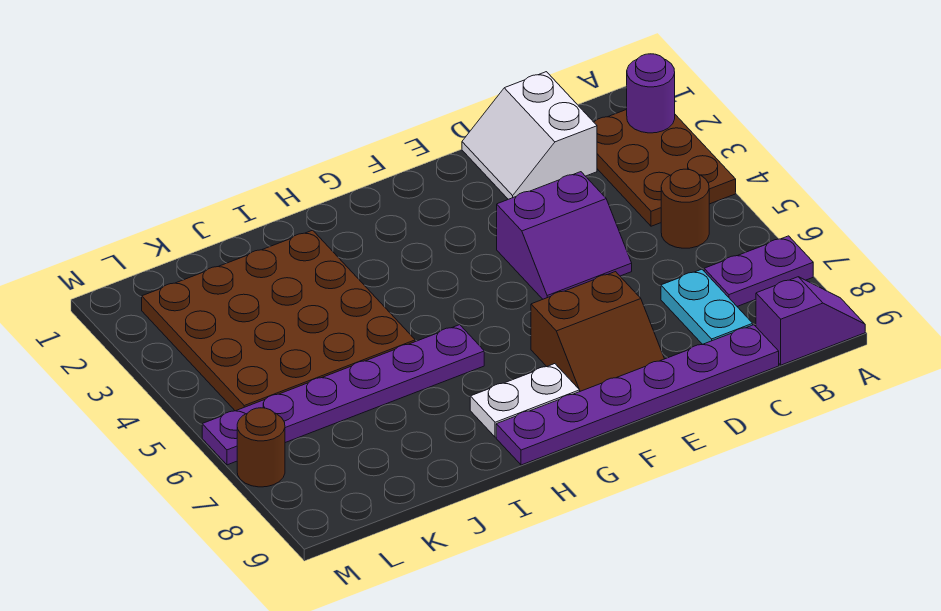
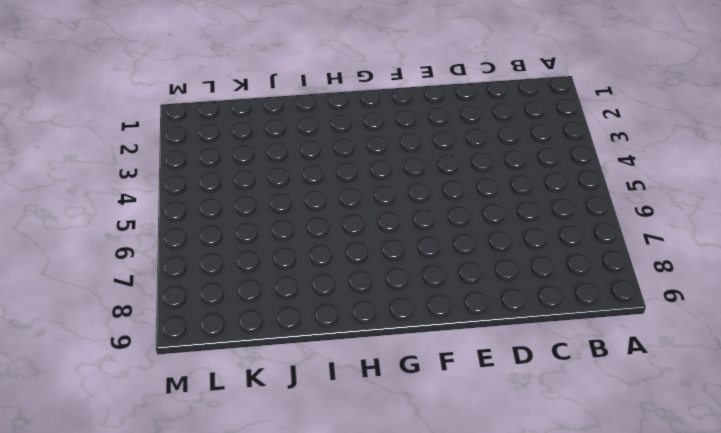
none -> brown 2x3 plate [594,110,736,226]
none -> purple 1x2 plate [704,236,813,306]
none -> purple 1x2 slope [756,277,865,365]

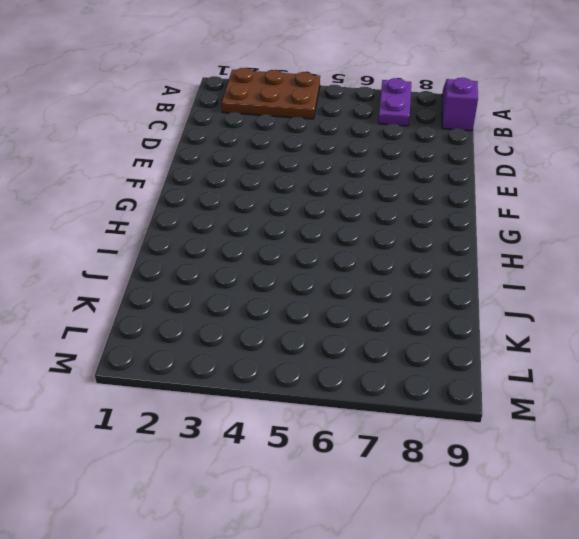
none -> brown 1x1 round brick [661,169,709,248]
none -> white 2x2 slope [462,72,597,199]
none -> cyan 1x2 plate [661,269,753,344]

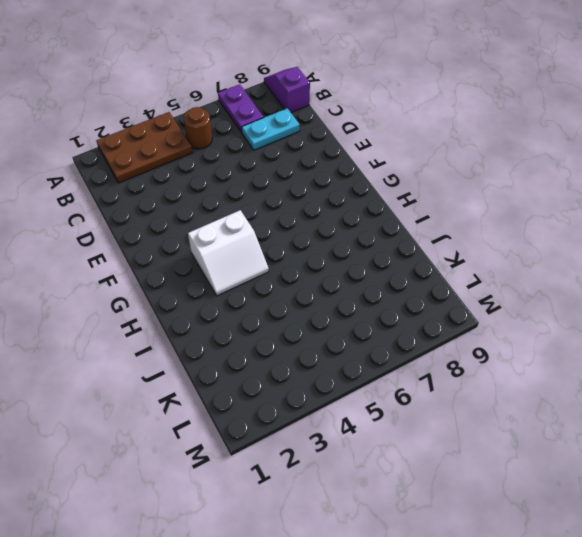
white 2x2 slope [188,210,269,296] -> white 2x2 slope moved to [462,72,597,199]
none -> purple 1x6 plate [496,325,779,465]
none -> purple 2x2 slope [497,172,632,299]
none -> brown 2x2 slope [531,272,664,391]

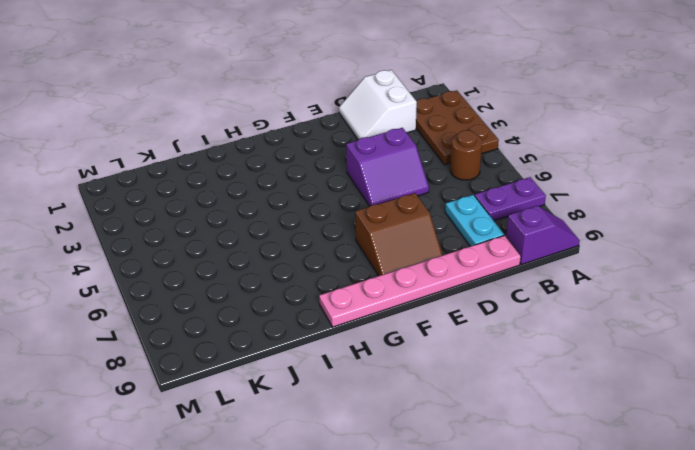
pink 1x6 plate [319,235,521,327] -> purple 1x6 plate [496,325,779,465]
none -> white 1x2 plate [470,364,580,437]
none -> purple 1x6 plate [202,325,484,465]
none -> brown 4x4 plate [142,230,415,411]

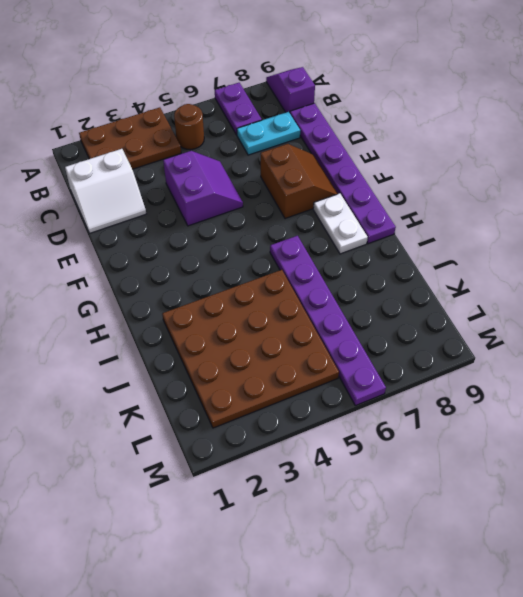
none -> brown 1x1 round brick [237,408,285,487]
none -> purple 1x1 round brick [627,54,675,133]

